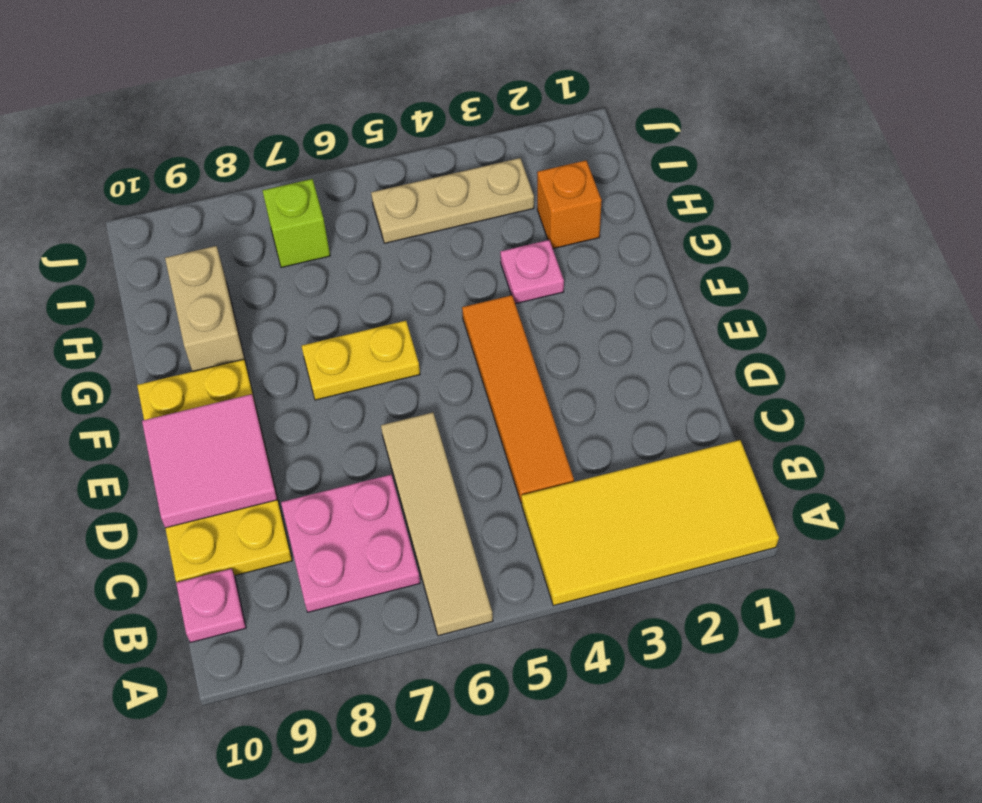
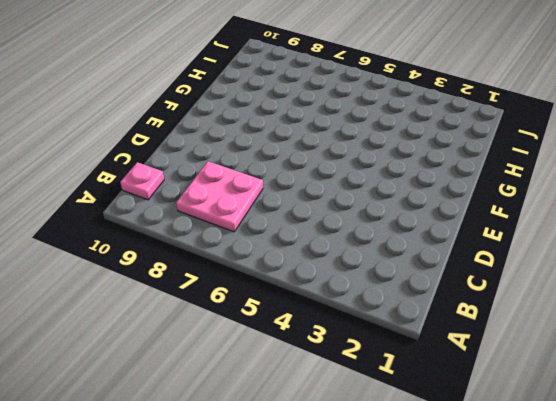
none -> yellow 2x4 tile [521,440,779,606]
none -> tan 1x4 tile [381,412,493,636]
none -> orange 1x4 tile [462,295,574,503]

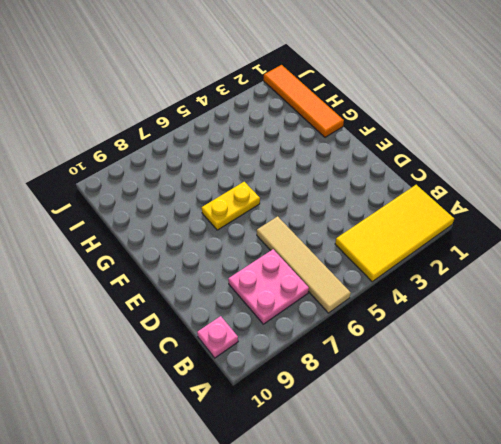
orange 1x4 tile [264,65,344,137] -> orange 1x4 tile moved to [462,295,574,503]
none -> yellow 2x4 plate [137,359,292,582]
none -> pink 1x1 plate [500,240,564,304]
none -> tan 1x2 brick [165,246,246,372]

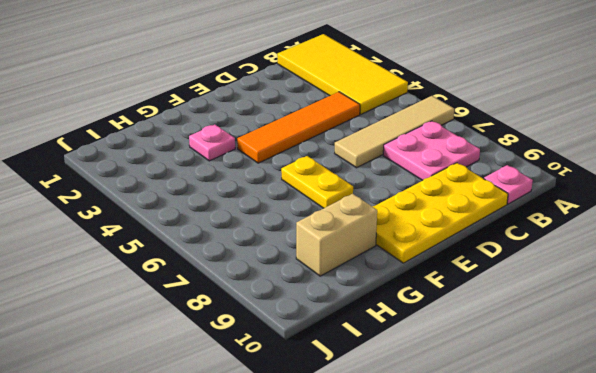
none -> orange 1x1 brick [537,160,602,249]
none -> tan 1x3 plate [371,158,534,243]
none -> lime 1x1 brick [263,179,330,268]

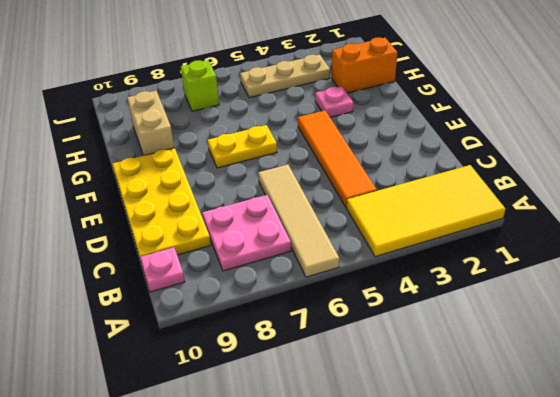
orange 1x2 brick [332,38,398,93] -> orange 1x1 brick [537,160,602,249]
none -> pink 2x2 tile [142,394,277,528]

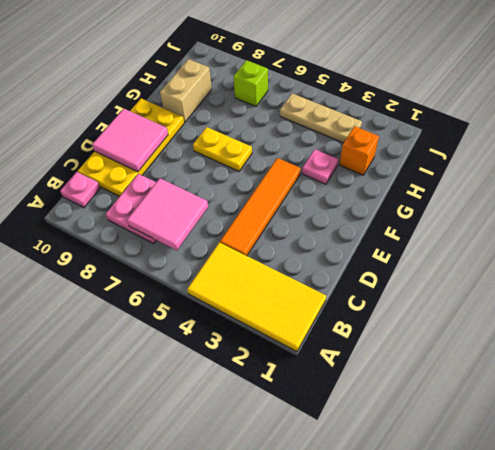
pink 2x2 tile [127,178,208,250] -> none
none -> tan 1x4 tile [381,412,493,636]

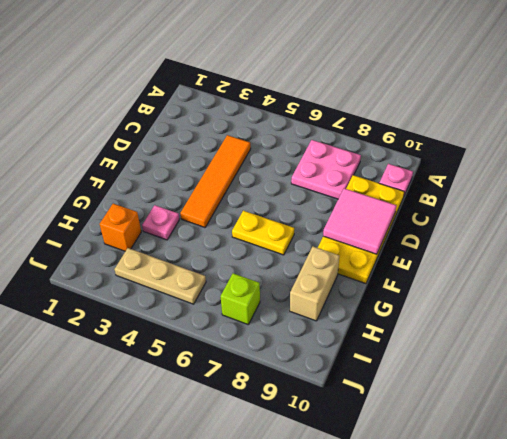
none -> yellow 2x4 tile [521,440,779,606]
none -> tan 1x4 tile [381,412,493,636]

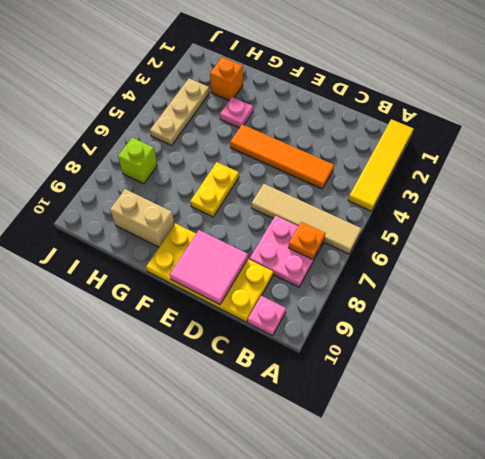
yellow 1x4 tile [348,119,413,211] -> yellow 2x4 tile [521,440,779,606]
orange 1x1 plate [288,222,325,259] -> none

